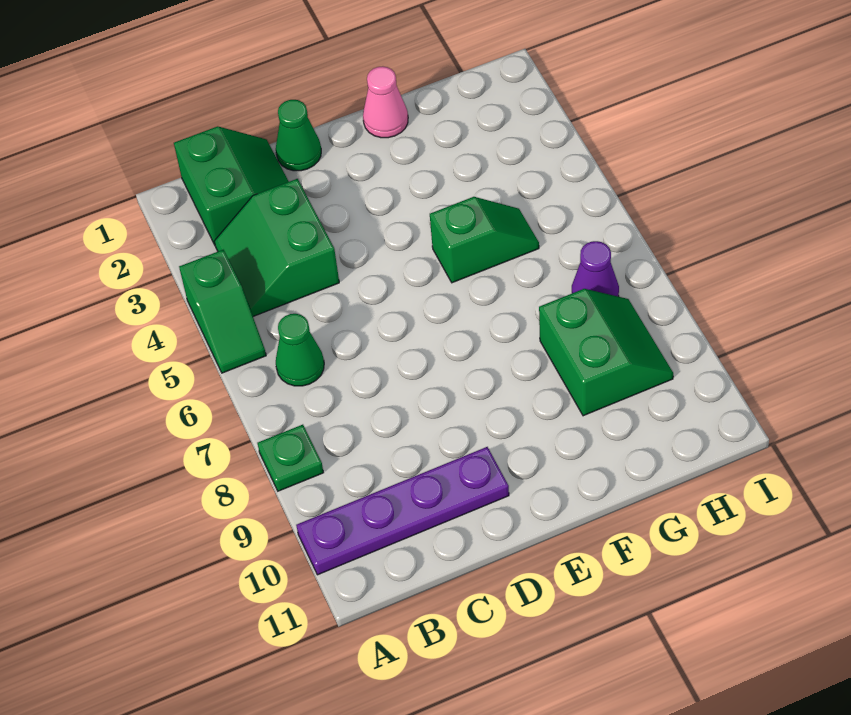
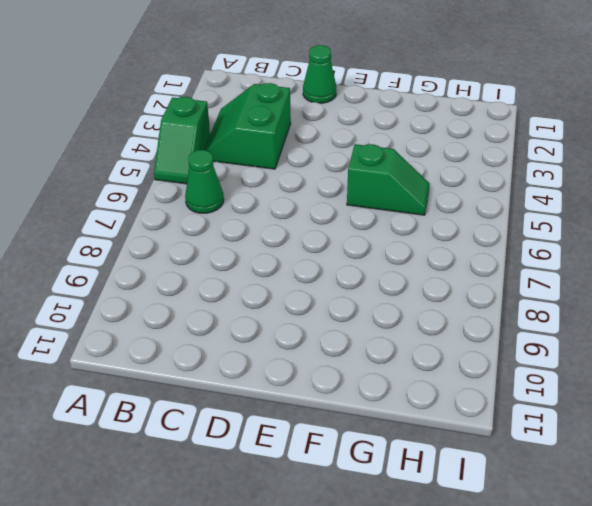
none -> green 1x1 plate [258,425,324,491]
none -> purple 1x4 plate [296,447,509,575]

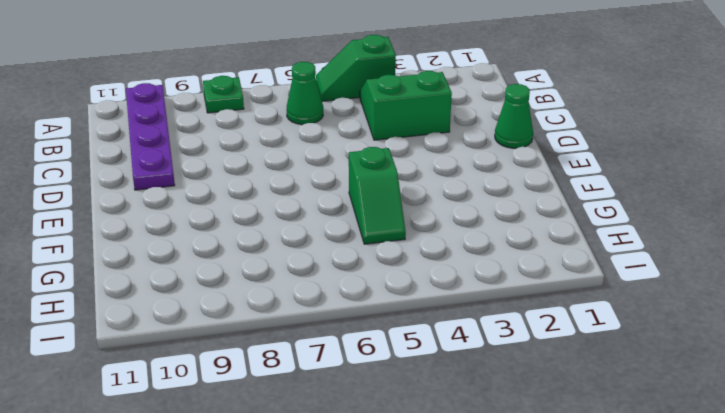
none -> green 2x2 slope [174,126,289,245]
none -> pink 1x1 cone [363,66,408,138]

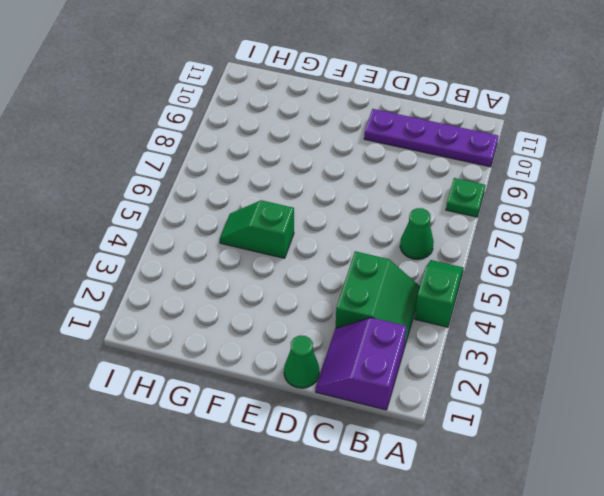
purple 2x2 slope [316,318,407,410] -> green 2x2 slope [174,126,289,245]
none -> pink 1x1 cone [363,66,408,138]
none -> green 2x2 slope [539,289,673,416]

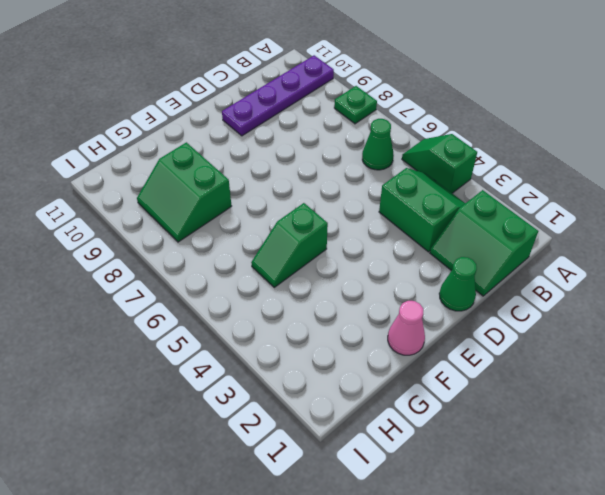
none -> purple 1x1 cone [572,241,619,297]

